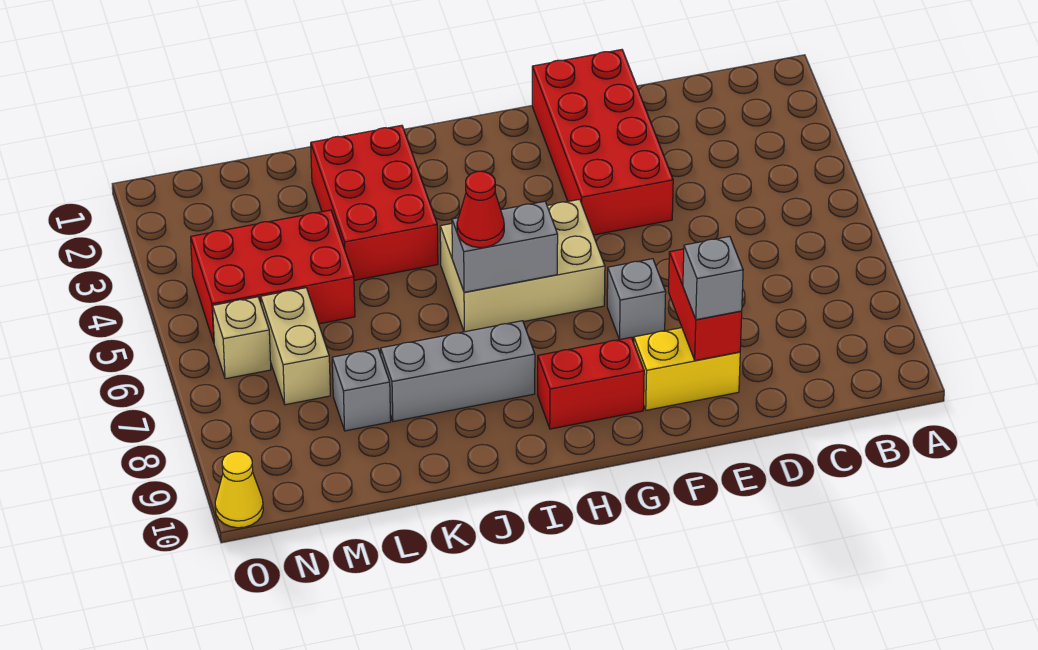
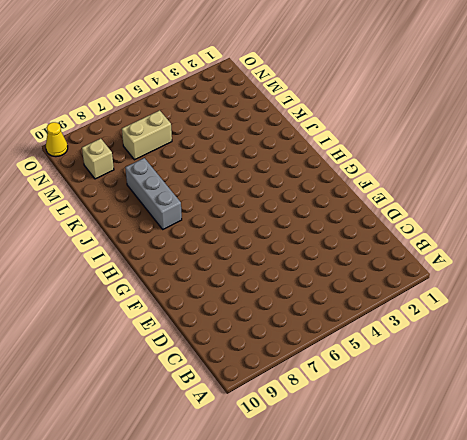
tan 1x1 brick [82,139,114,179] -> tan 1x1 brick moved to [213,297,271,379]
none -> red 2x4 brick [532,50,673,235]
none -> yellow 1x2 brick [634,328,740,410]
none -> grey 1x1 brick [607,259,666,340]

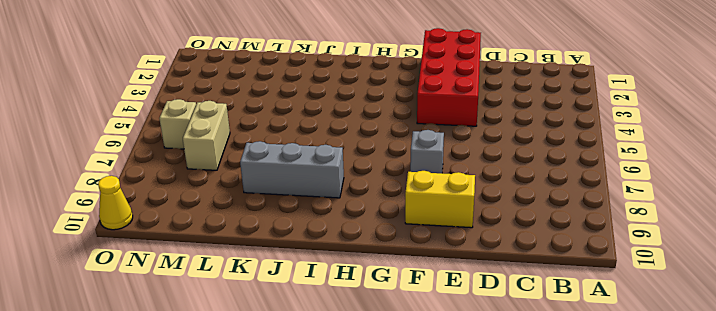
none -> tan 2x3 brick [440,199,605,332]
none -> red 1x2 brick [538,337,644,429]
none -> red 2x3 brick [311,125,438,280]

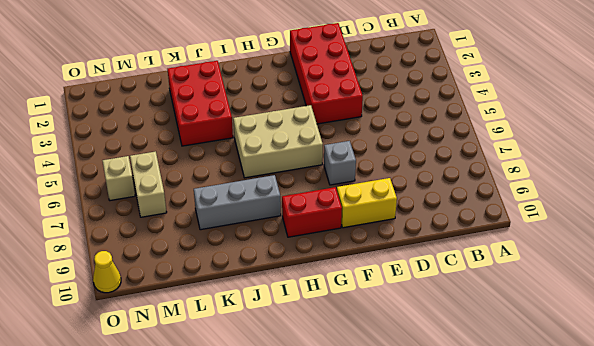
none -> red 2x3 brick [191,210,355,342]
none -> grey 1x1 brick [332,349,391,431]
none -> red 1x2 brick [669,249,742,361]

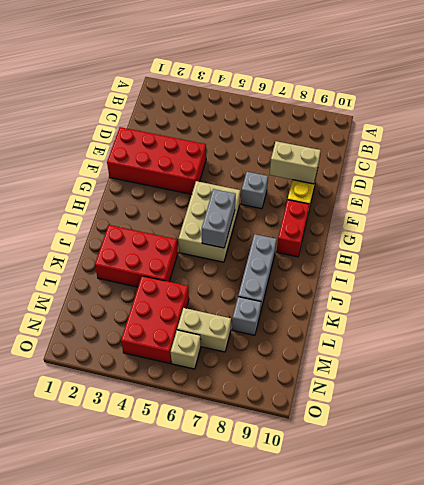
tan 1x2 brick [270,141,321,184] -> red 1x2 brick [669,249,742,361]
none -> yellow 1x1 cone [215,451,263,528]
none -> grey 1x1 brick [683,236,743,320]
none -> red 1x1 cone [457,171,504,248]

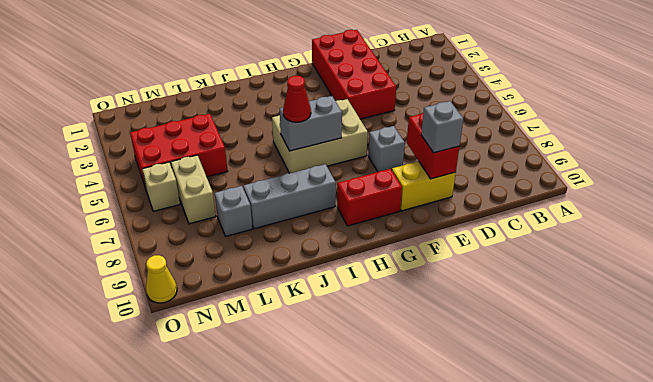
none -> red 2x3 brick [311,125,438,280]

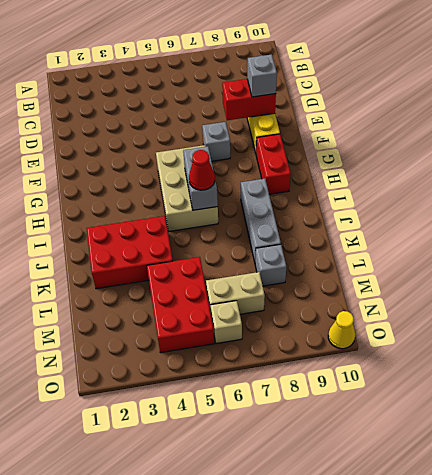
none -> red 2x4 brick [532,50,673,235]

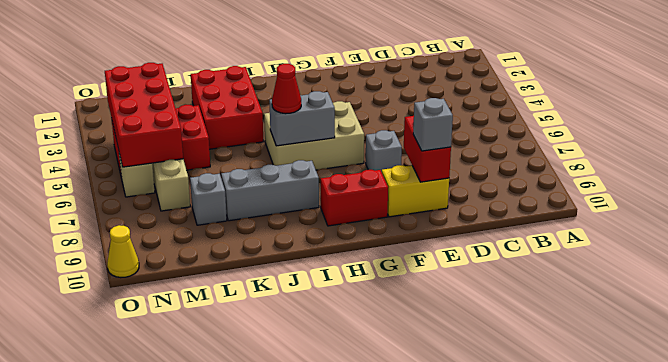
red 2x4 brick [105,63,183,167] -> red 2x4 brick moved to [532,50,673,235]

